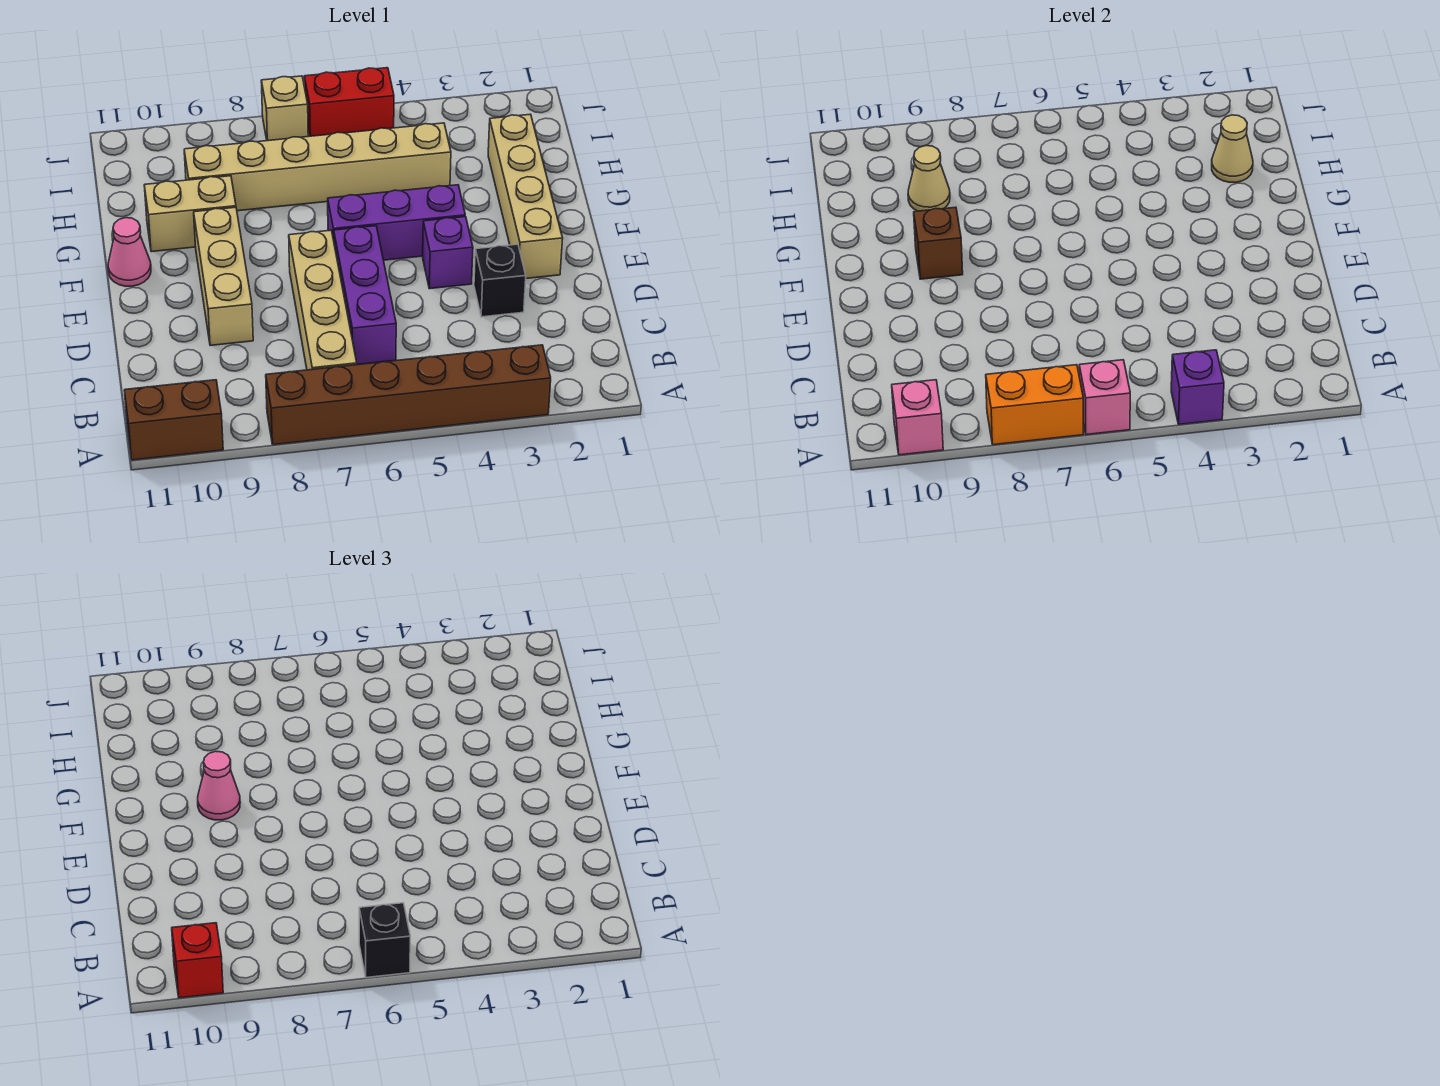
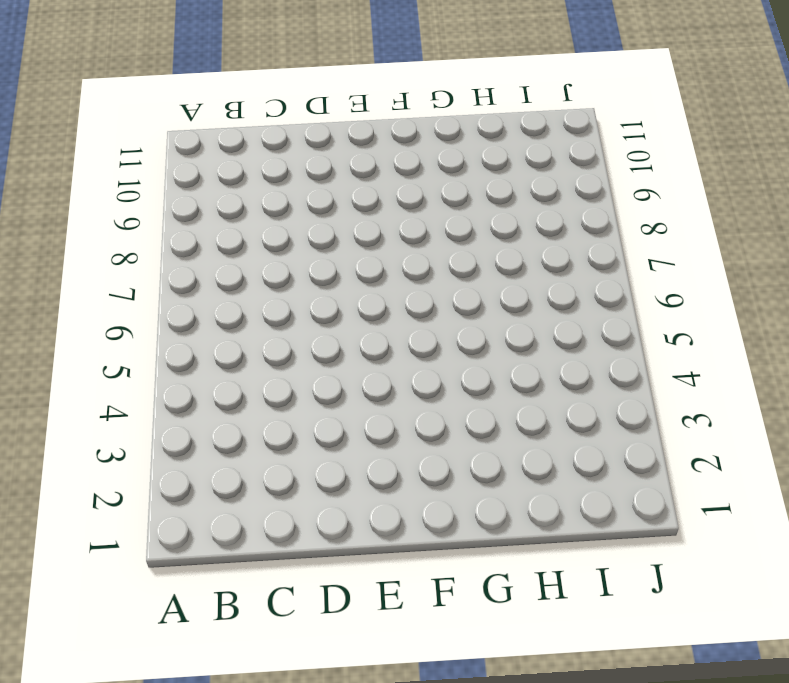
none -> brown 1x6 brick [266,345,551,445]
none -> brown 1x2 brick [124,380,223,460]
none -> tan 1x4 brick [289,230,357,370]

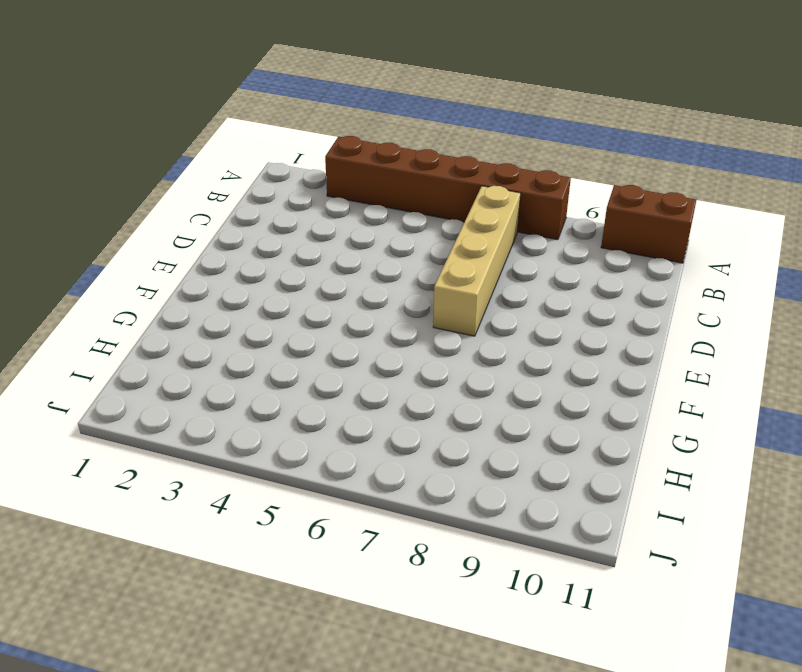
none -> purple 1x3 brick [334,226,396,365]
none -> black 1x1 brick [474,244,526,317]
none -> tan 1x3 brick [194,207,253,346]

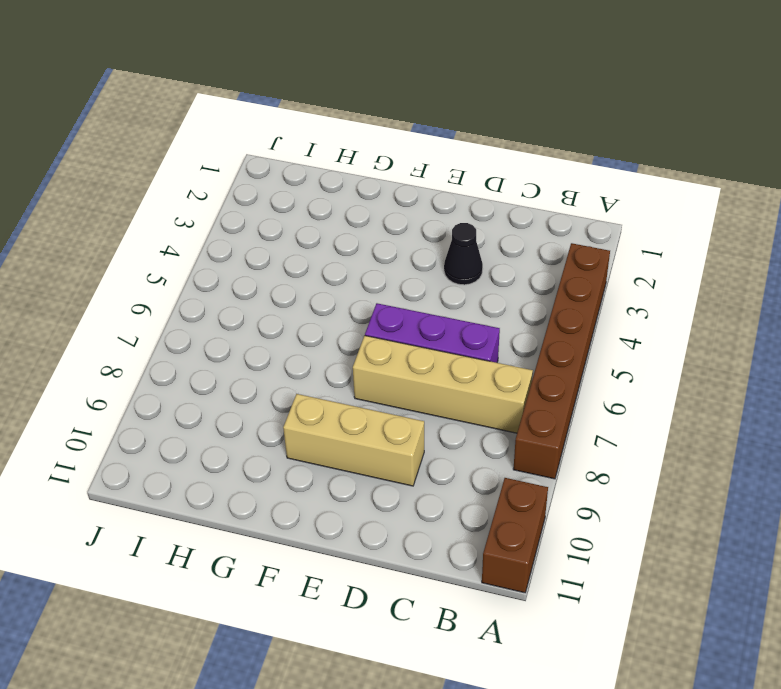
black 1x1 cone [444,223,483,285] -> black 1x1 brick [474,244,526,317]
none -> tan 1x4 brick [488,114,563,278]
none -> purple 1x1 brick [423,217,473,289]
none -> purple 1x3 brick [328,185,465,260]

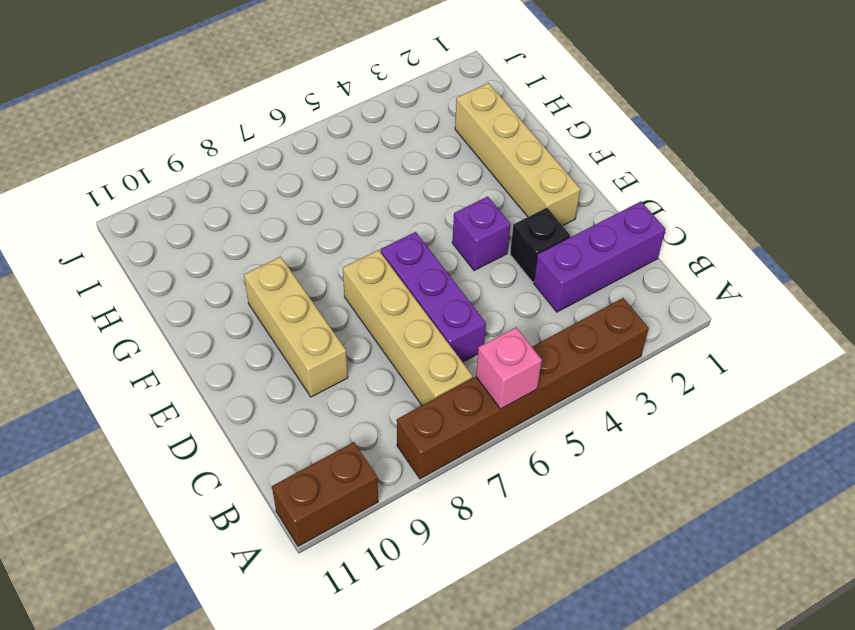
purple 1x3 brick [534,202,665,312] -> purple 1x3 brick moved to [328,185,465,260]
none -> pink 1x1 cone [108,218,151,286]
none -> tan 1x2 brick [144,176,236,252]
none -> tan 1x6 brick [184,123,451,211]

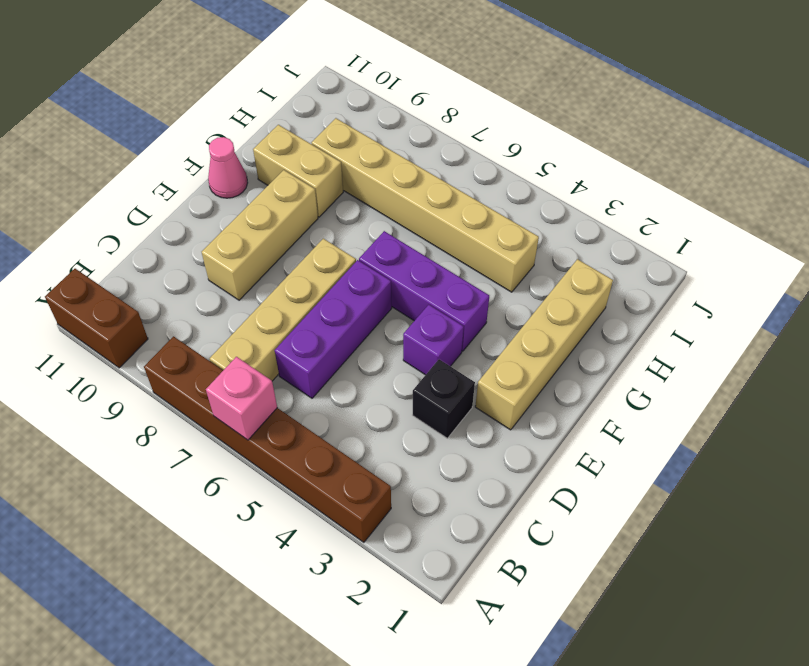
none -> red 1x2 brick [304,68,394,136]
none -> tan 1x1 brick [261,76,308,141]
none -> purple 1x1 brick [1171,350,1224,424]

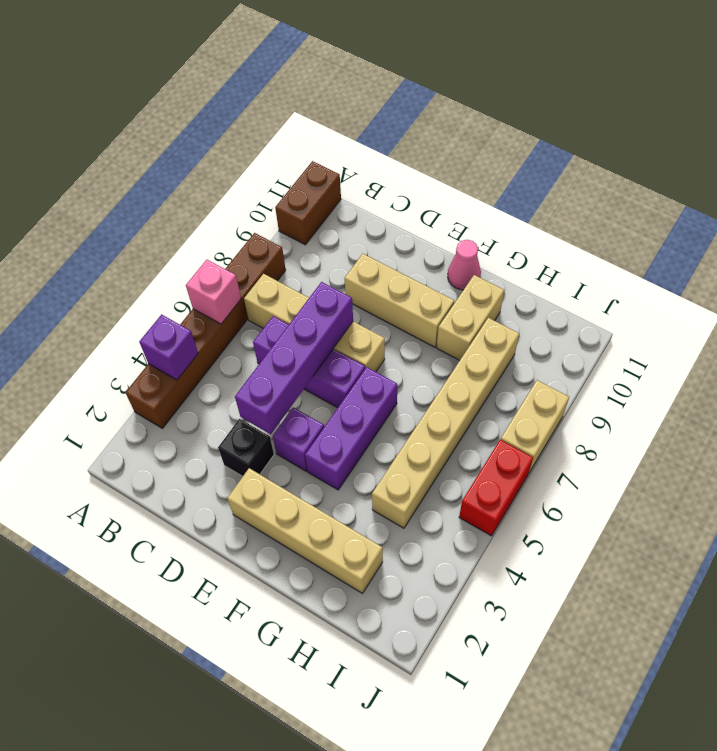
purple 1x4 brick [235,282,353,434] -> none
tan 1x2 brick [501,380,569,474] -> tan 1x1 brick [261,76,308,141]
none -> orange 1x2 brick [986,365,1083,445]
none -> pink 1x1 brick [892,380,943,455]
none -> brown 1x1 brick [914,207,963,279]

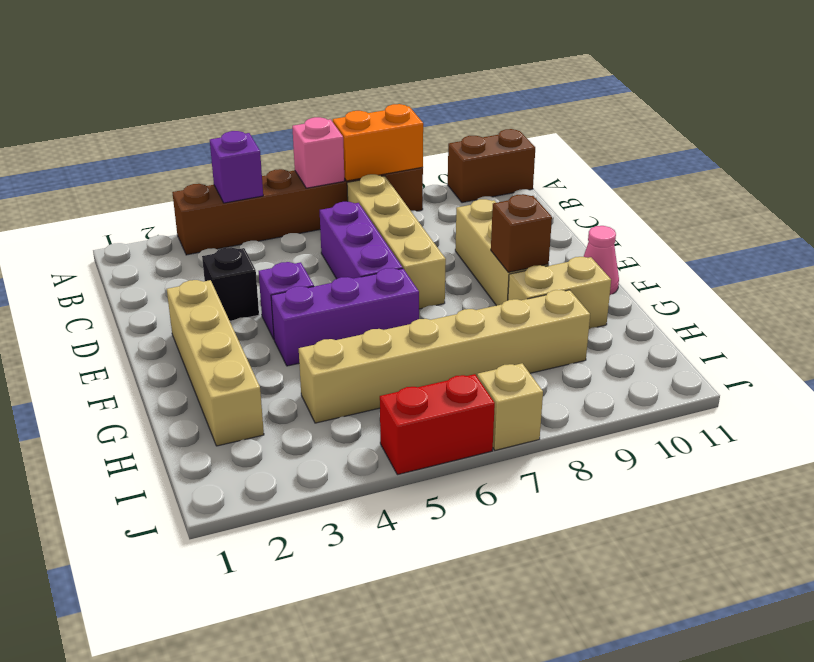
none -> pink 1x1 brick [892,380,943,455]
none -> tan 1x1 cone [1212,115,1253,182]
none -> tan 1x1 cone [908,146,950,211]

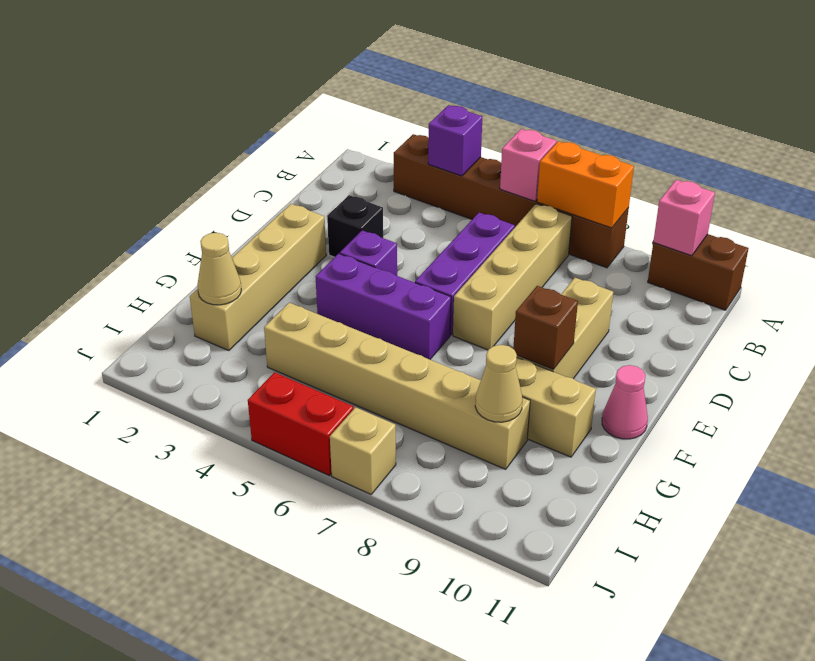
none -> black 1x1 brick [359,903,410,978]
none -> red 1x1 brick [172,923,223,998]
none -> pink 1x1 cone [198,751,240,820]

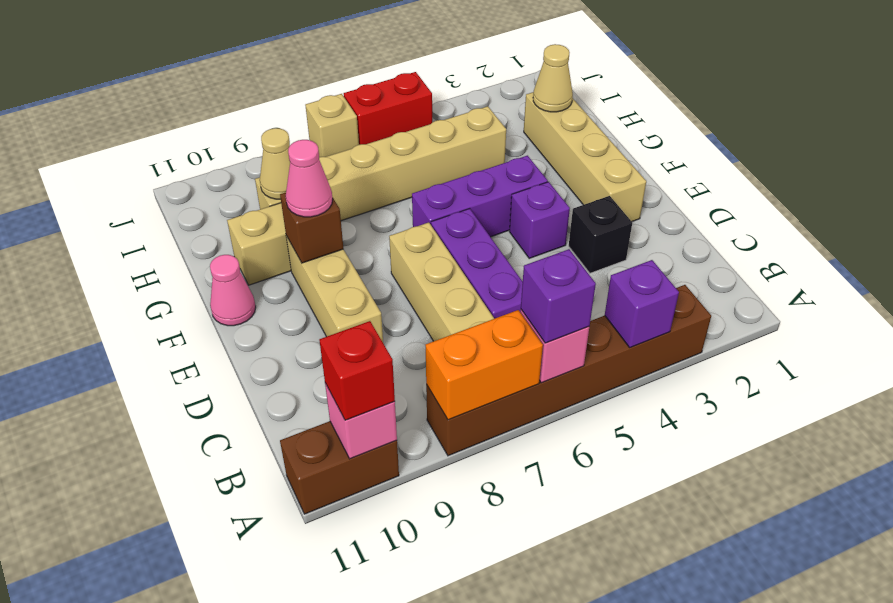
purple 1x1 brick [521,249,596,343] -> black 1x1 brick [359,903,410,978]

